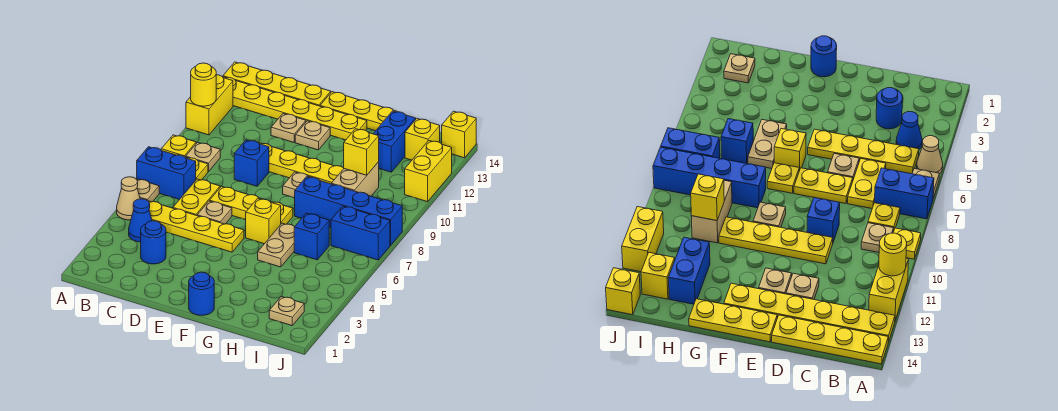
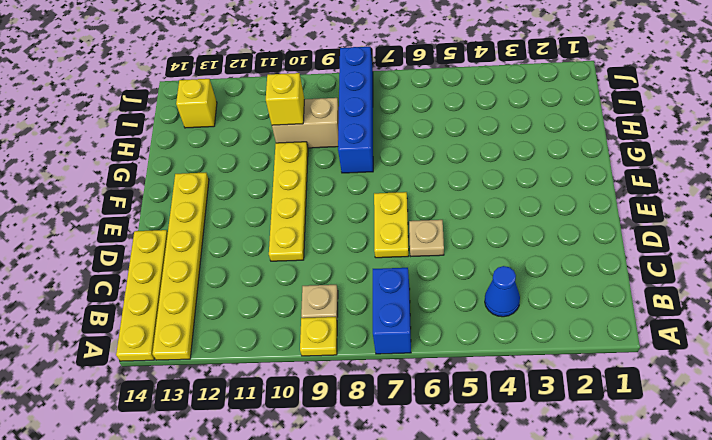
none -> tan 1x1 cone [117,177,140,220]
none -> tan 1x1 plate [136,179,159,202]
none -> yellow 1x2 brick [186,75,233,135]
none -> yellow 1x4 plate [148,201,244,252]

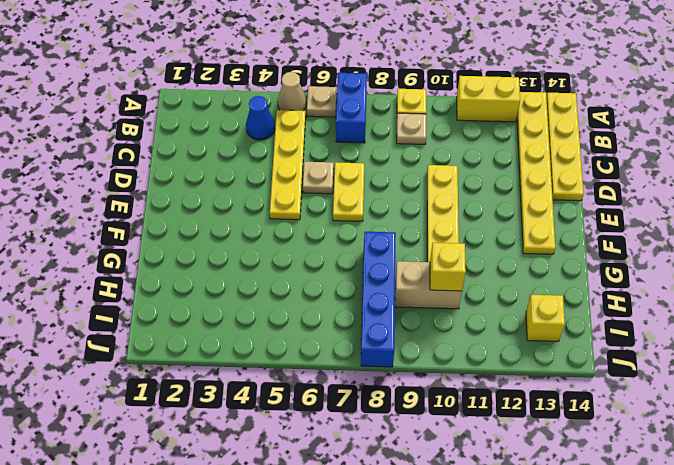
none -> yellow 1x1 plate [185,157,208,180]
none -> blue 1x1 round brick [141,221,166,264]
none -> yellow 1x2 plate [173,179,220,216]
none -> blue 1x1 brick [234,140,269,186]

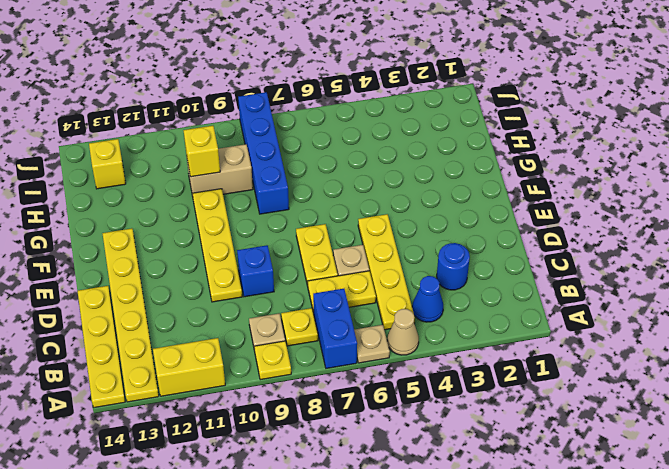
none -> tan 1x1 plate [271,113,306,142]
none -> tan 1x1 plate [295,121,330,150]
none -> yellow 1x3 plate [320,92,397,131]
none -> blue 1x1 round brick [189,272,214,315]

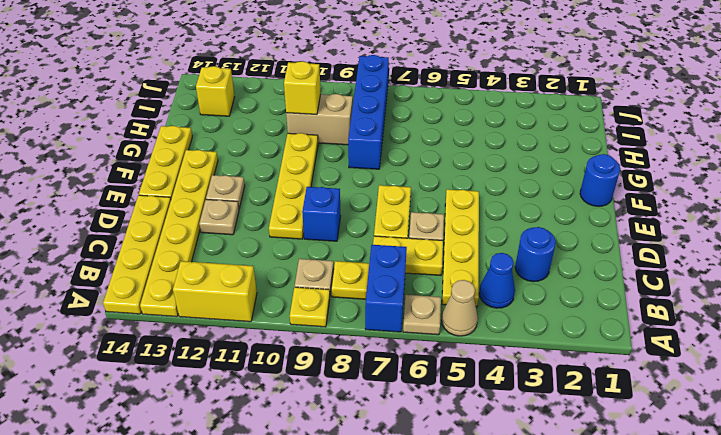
none -> yellow 1x1 brick [246,198,281,244]
none -> yellow 1x1 plate [270,201,293,224]
none -> tan 1x1 plate [283,172,312,198]
none -> tan 1x2 plate [258,223,294,267]

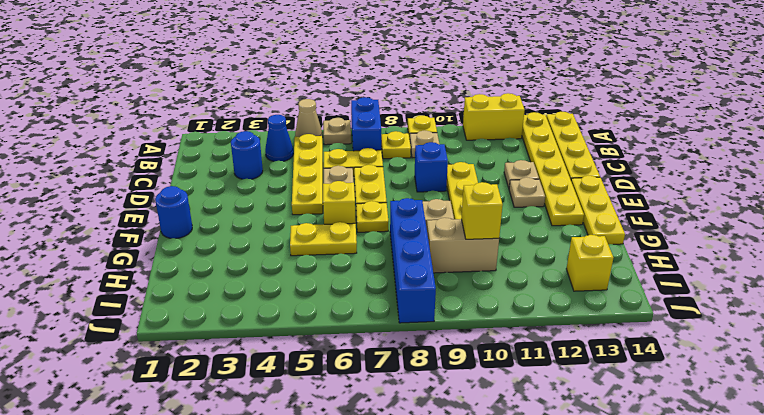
yellow 1x2 plate [290,222,357,256] -> tan 1x2 plate [258,223,294,267]
none -> blue 1x1 brick [294,213,329,260]
none -> blue 1x2 brick [373,111,416,172]
none -> tan 1x1 plate [269,297,304,326]
none -> blue 1x2 brick [331,206,390,260]

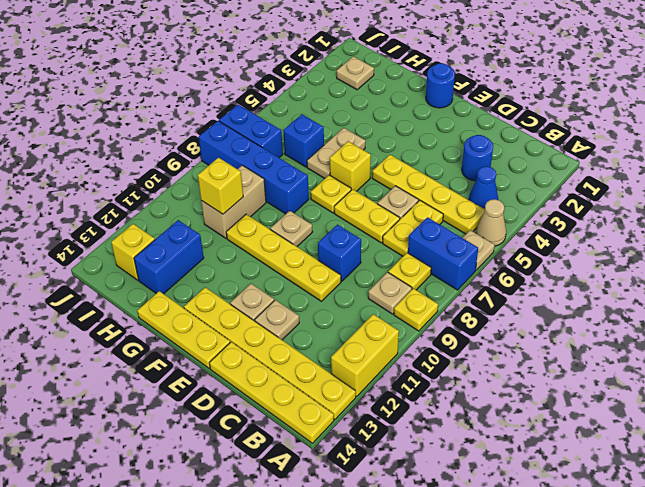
none -> yellow 1x2 brick [405,141,452,202]
none -> yellow 1x1 brick [442,111,476,158]
none -> yellow 1x1 round brick [191,63,216,106]

